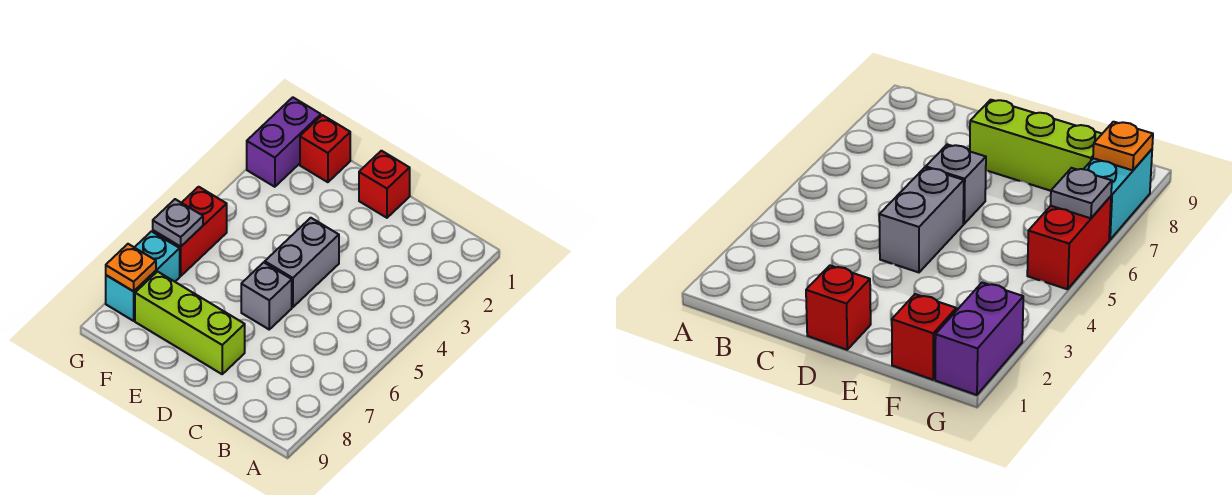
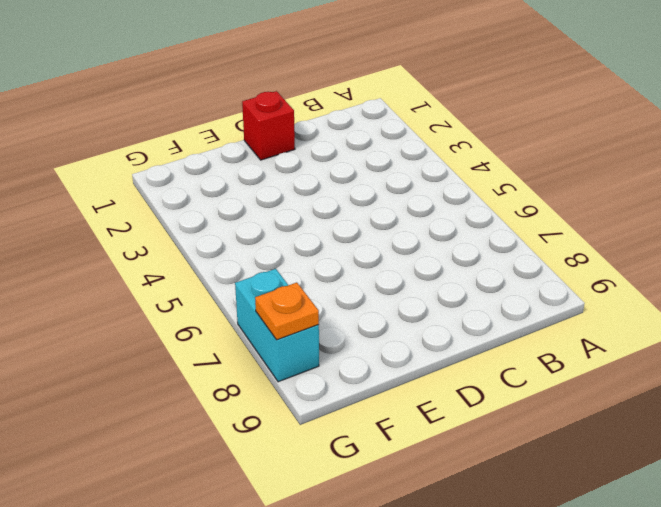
none -> grey 1x2 brick [265,218,339,307]
none -> grey 1x1 brick [241,262,292,329]

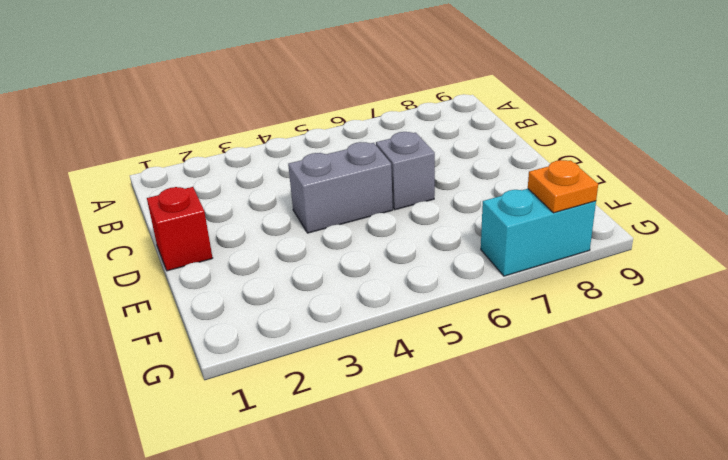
none -> lime 1x3 brick [135,272,245,374]
none -> red 1x1 brick [300,115,350,182]

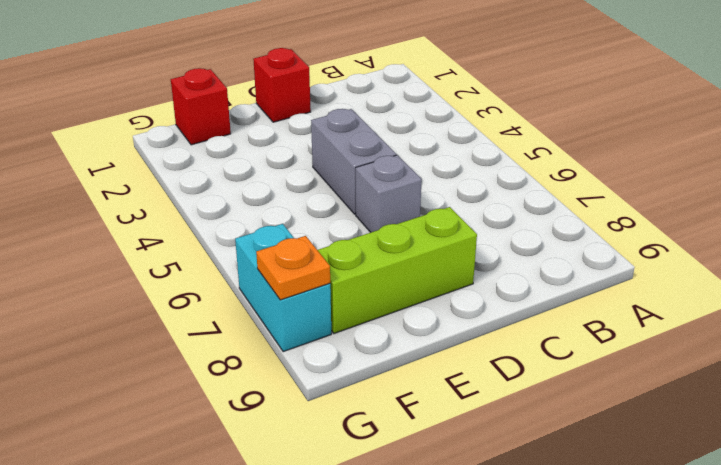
none -> purple 1x2 brick [247,97,321,187]
none -> red 1x2 brick [153,187,227,276]

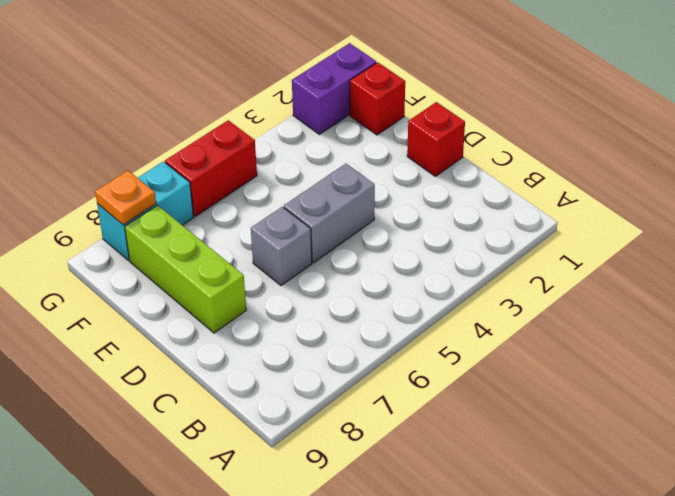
none -> grey 1x1 plate [153,199,203,247]

